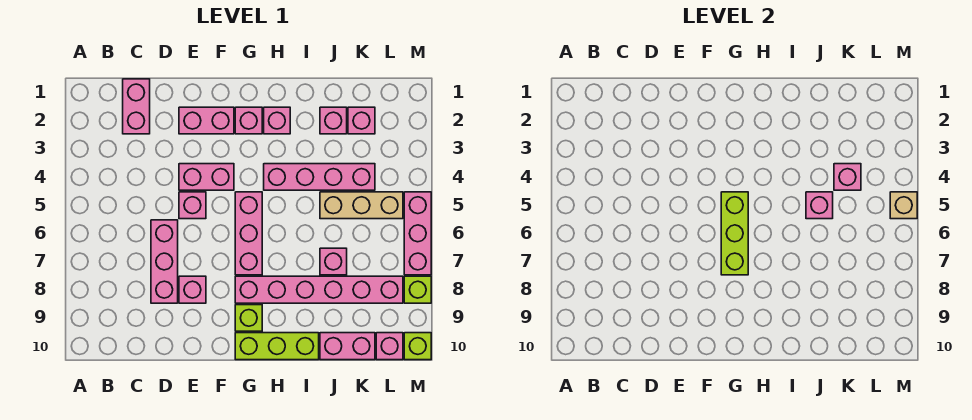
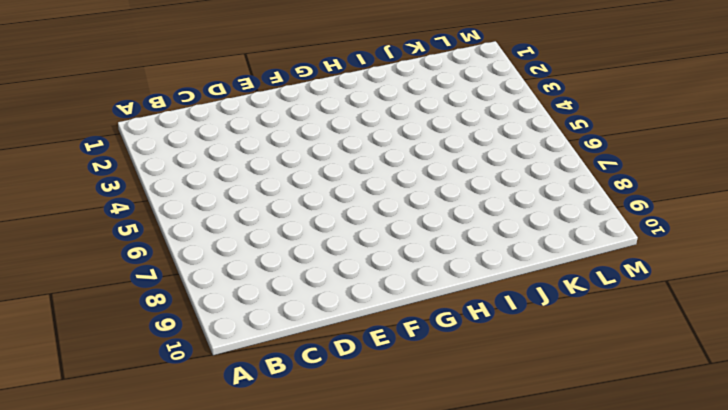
none -> pink 1x2 brick [123,79,150,134]
none -> pink 1x3 brick [151,220,178,303]
none -> pink 1x2 brick [179,107,234,134]

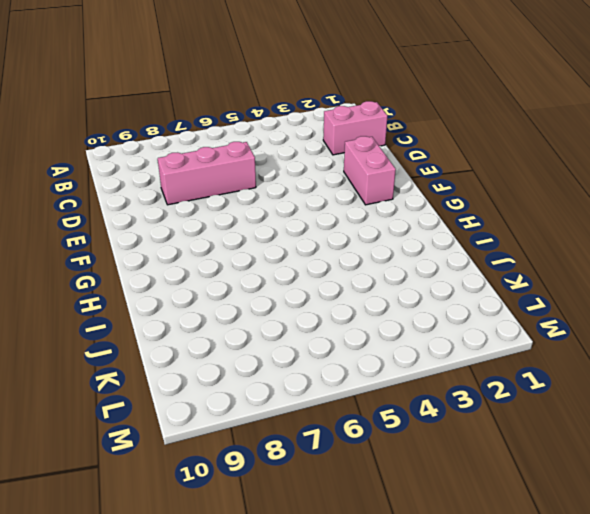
none -> pink 1x2 brick [179,164,234,190]
none -> pink 1x1 brick [179,192,206,219]
none -> pink 1x1 brick [179,276,206,303]

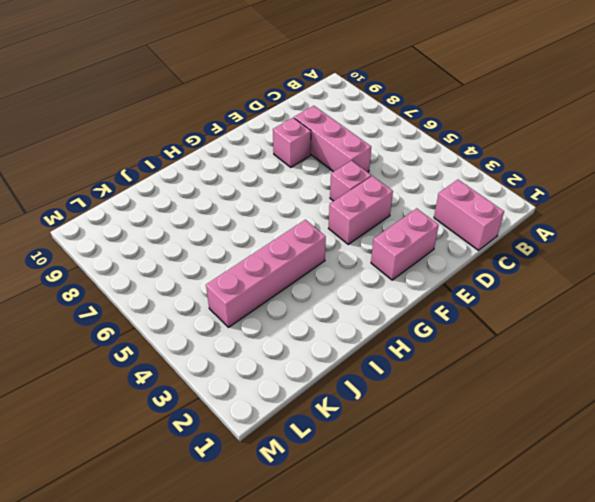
none -> pink 1x1 brick [235,107,262,134]
none -> pink 1x3 brick [235,192,262,275]
none -> pink 1x6 brick [235,276,403,303]

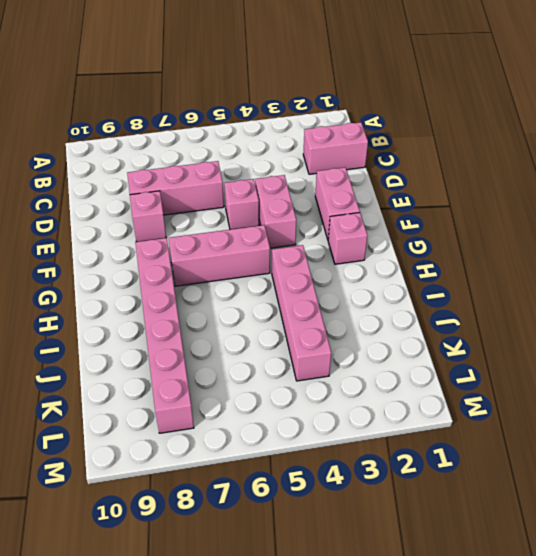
none -> lime 1x1 brick [235,305,262,331]
none -> lime 1x3 brick [235,333,319,360]
none -> pink 1x1 brick [264,107,290,134]

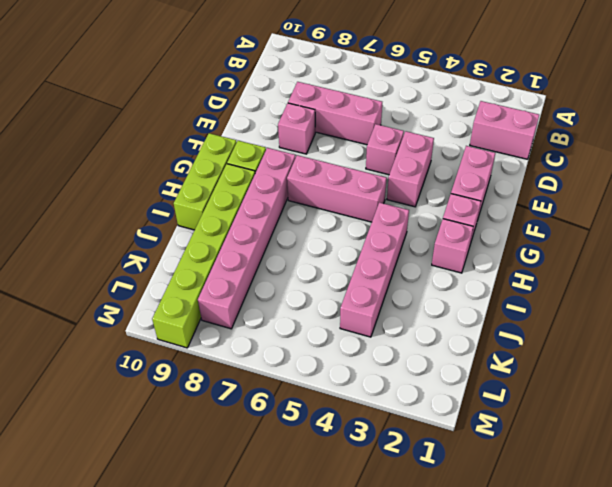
lime 1x6 brick [152,164,255,348] -> none
none -> pink 1x1 brick [320,107,347,134]
none -> tan 1x3 brick [320,192,403,219]
none -> pink 1x1 brick [320,248,347,275]

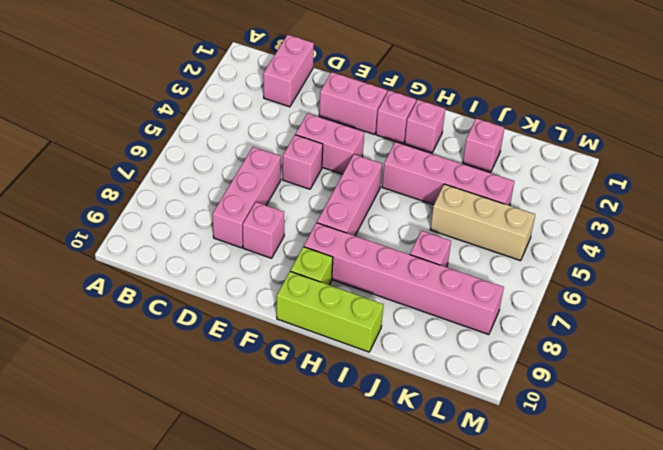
none -> pink 1x2 brick [320,333,375,360]
none -> pink 1x1 brick [348,107,375,134]
none -> pink 1x1 brick [376,333,403,360]

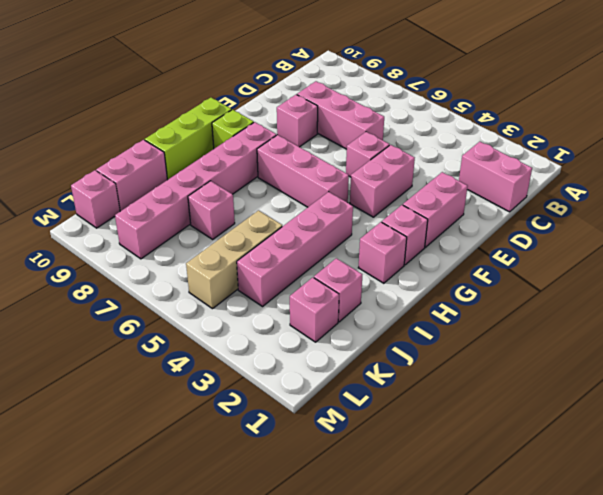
none -> pink 1x3 brick [404,192,431,275]
none -> lime 1x1 brick [404,276,431,303]
none -> lime 1x1 brick [404,333,431,360]

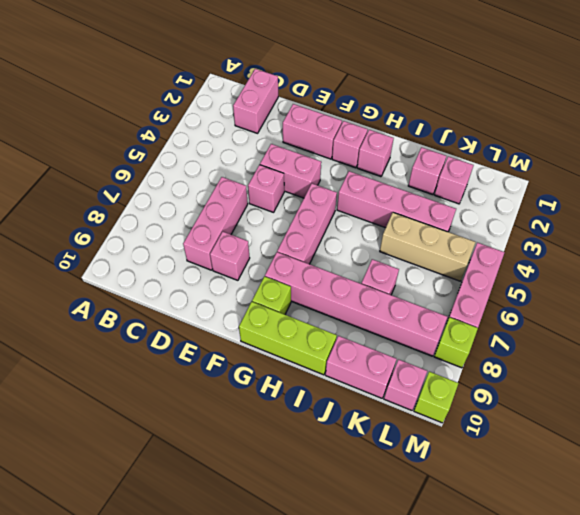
none -> lime 1x3 brick [721,192,748,275]
none -> pink 1x1 brick [806,192,833,219]
none -> pink 1x1 brick [834,164,861,190]

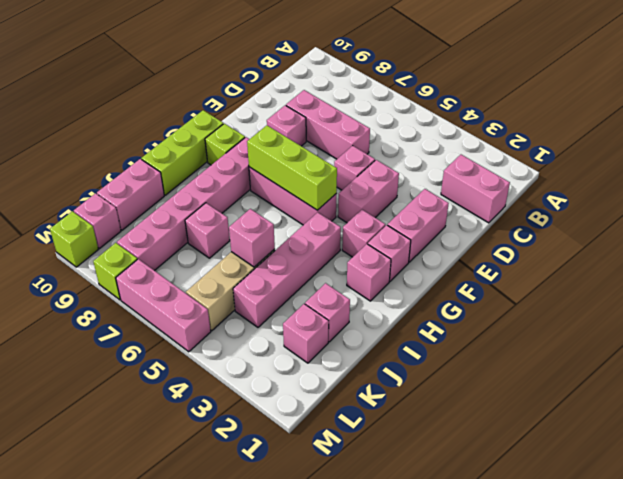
pink 1x1 brick [342,210,385,257] -> pink 1x1 brick moved to [834,164,861,190]
none -> tan 1x1 brick [890,192,917,219]

